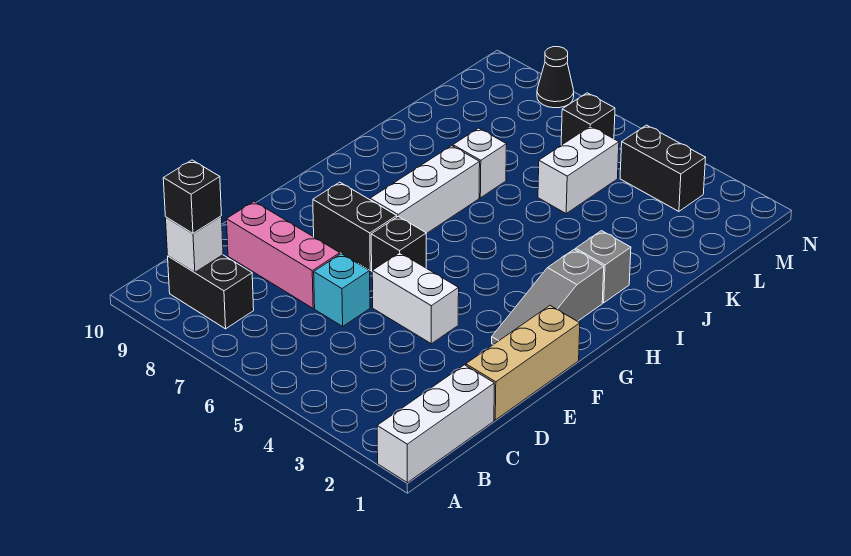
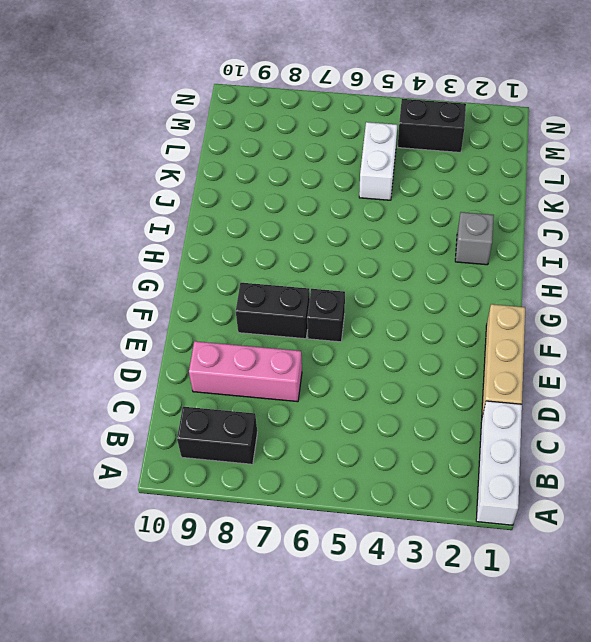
none -> cyan 1x1 brick [314,254,370,326]
none -> white 1x2 brick [372,253,459,344]
none -> grey 1x3 slope [492,249,604,345]

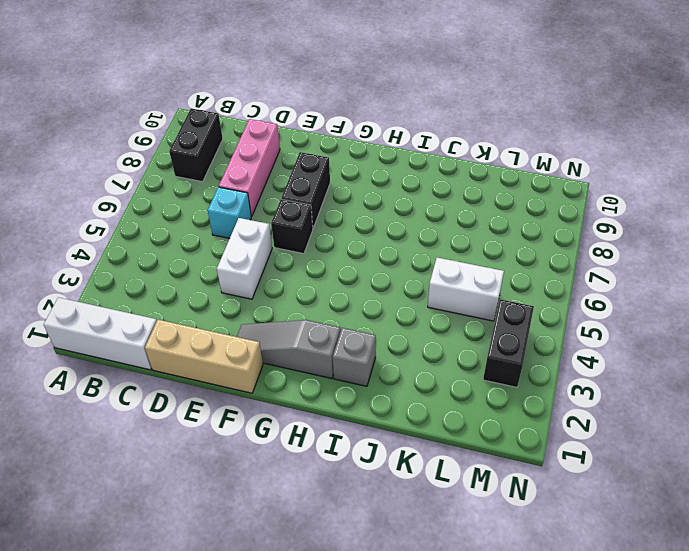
none -> white 1x3 brick [370,146,480,234]
none -> white 1x1 brick [453,128,507,198]
none -> black 1x1 brick [561,93,615,145]

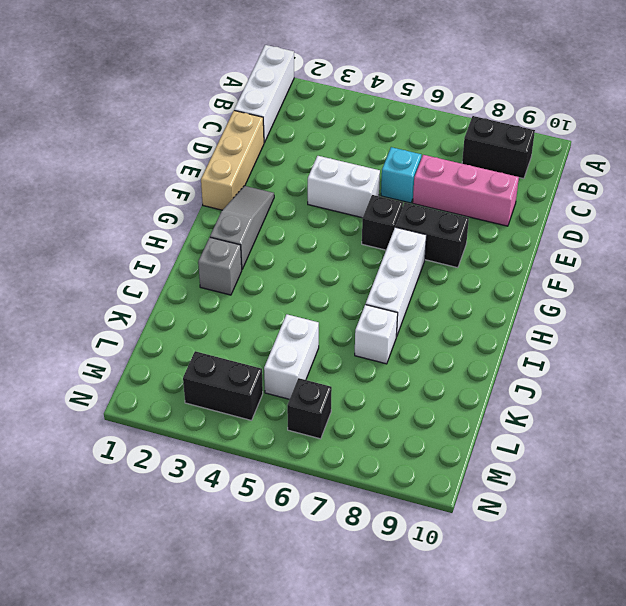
none -> black 1x1 cone [537,47,574,108]
none -> white 1x1 brick [166,216,223,272]
none -> black 1x1 brick [163,160,222,233]

